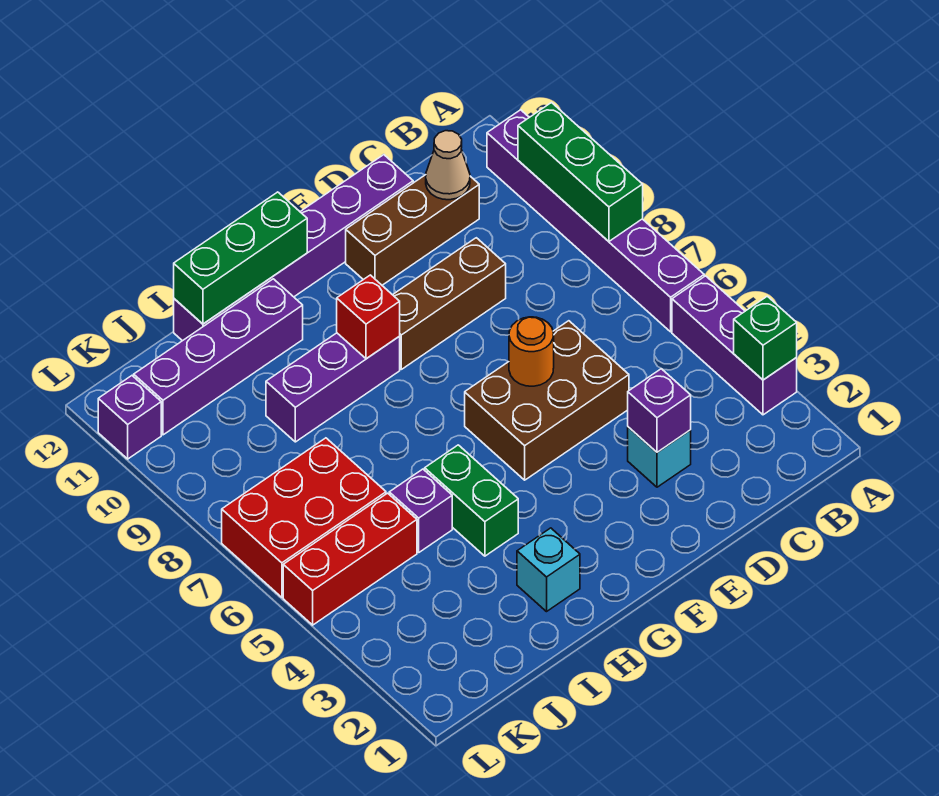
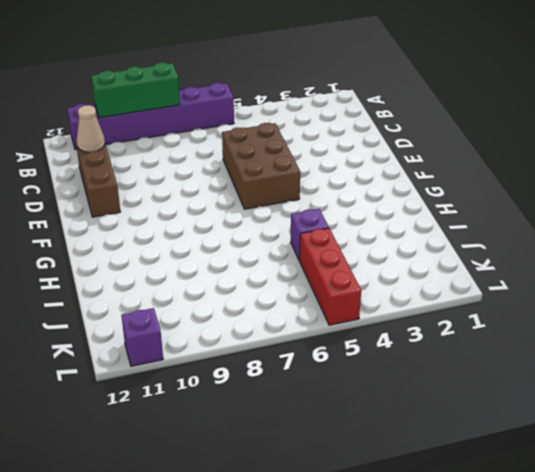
none -> purple 1x3 brick [672,276,797,415]
none -> cyan 1x1 brick [628,427,691,487]
none -> brown 1x3 brick [393,238,506,369]

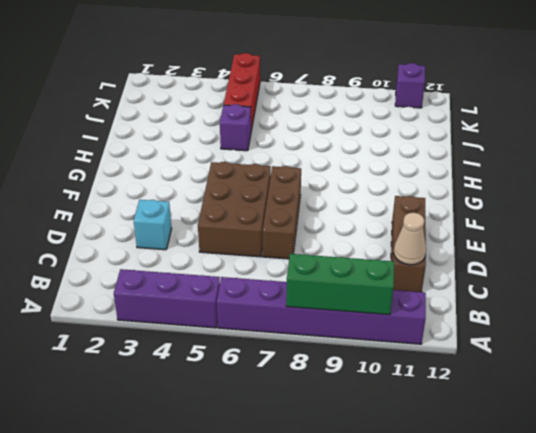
brown 1x3 brick [263,166,301,259] -> brown 1x3 brick moved to [393,238,506,369]
none -> purple 1x6 brick [174,155,413,341]
none -> purple 1x3 brick [266,333,400,442]
none -> cyan 1x1 brick [517,528,580,612]

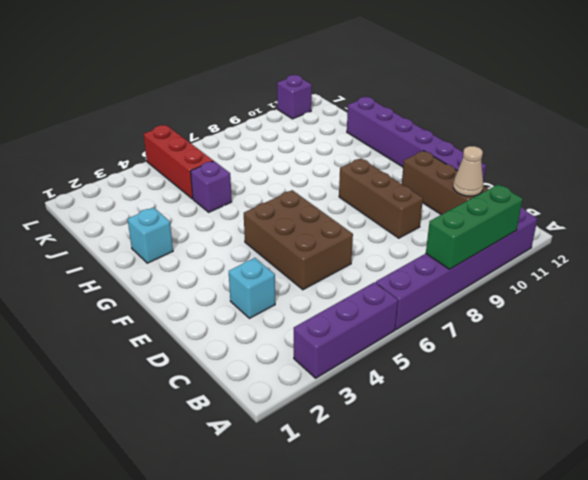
none -> purple 1x3 brick [266,333,400,442]
none -> green 1x2 brick [425,445,518,556]
none -> purple 1x4 brick [134,279,303,435]

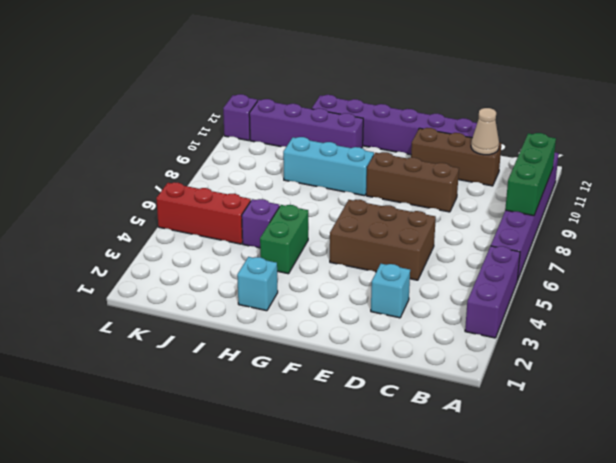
cyan 1x3 brick [283,137,374,196] -> purple 1x3 brick [266,333,400,442]
none -> red 2x3 brick [222,438,386,597]
none -> green 1x1 brick [734,296,797,380]
none -> purple 1x1 brick [628,369,691,452]

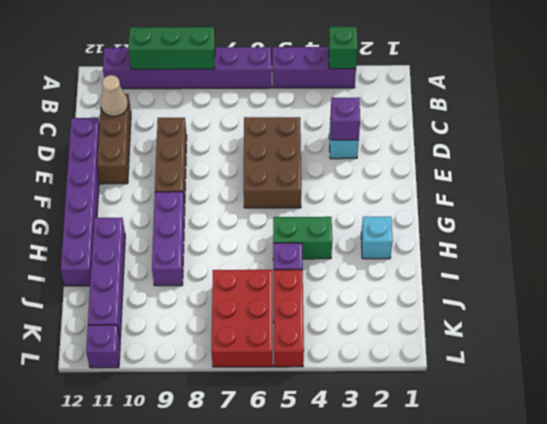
none -> orange 1x1 round brick [509,317,554,386]
none -> red 1x1 brick [337,275,400,359]
none -> green 1x3 brick [174,192,307,324]

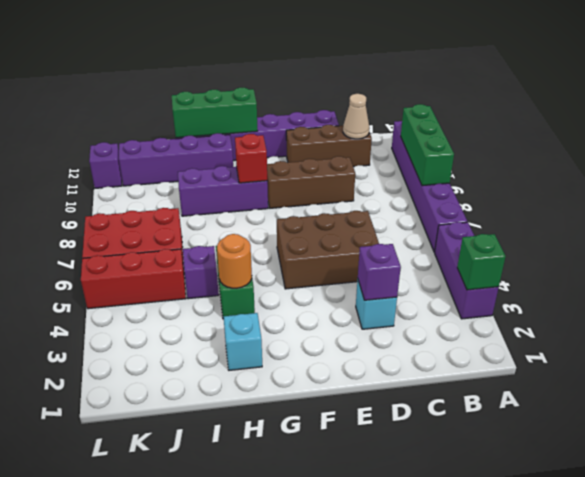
orange 1x1 round brick [217,234,252,288] -> orange 1x1 round brick moved to [509,317,554,386]

